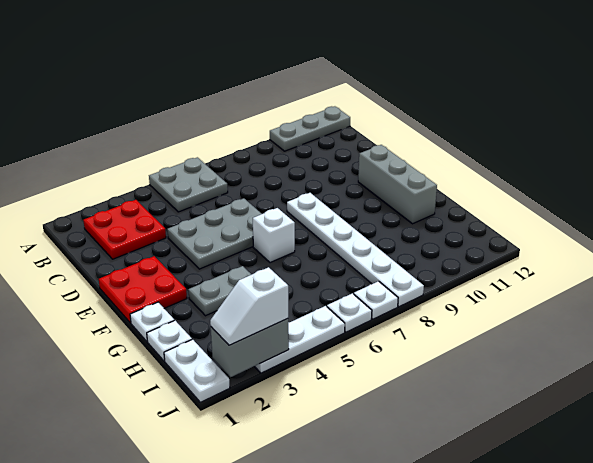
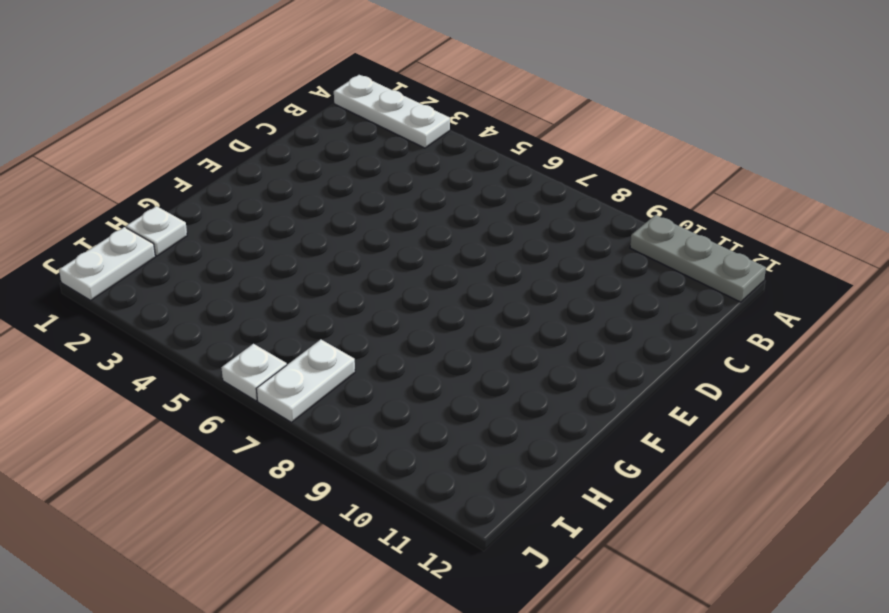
white 1x3 plate [334,75,450,148] -> white 1x3 plate moved to [254,306,345,373]
white 1x2 plate [256,339,355,422] -> white 1x1 plate [354,281,398,319]
none -> grey 2x2 plate [149,157,228,212]
none -> red 2x2 plate [83,200,166,259]
none -> grey 2x3 plate [167,198,262,269]

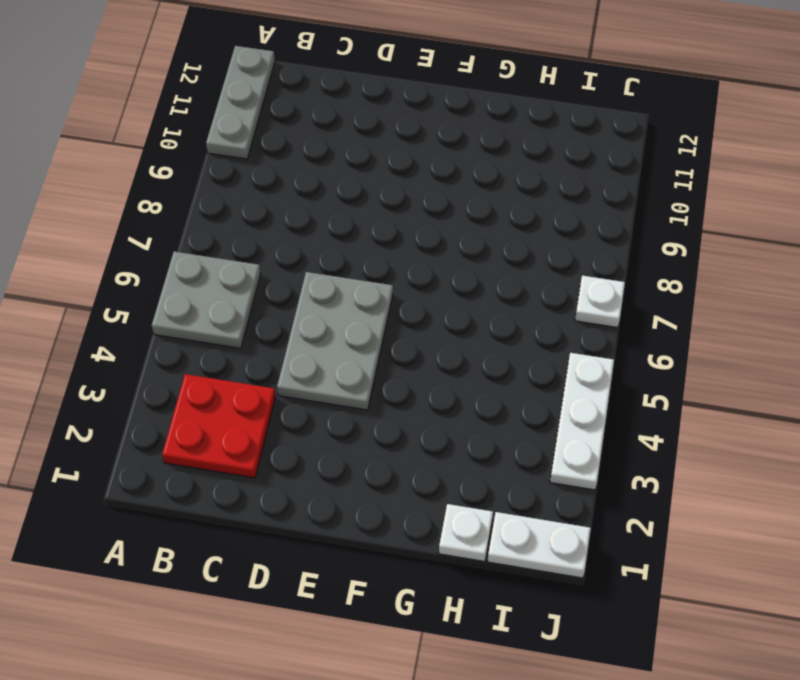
none -> red 2x2 plate [99,256,187,323]
none -> white 1x6 plate [287,193,424,307]
none -> grey 1x3 brick [358,145,437,224]

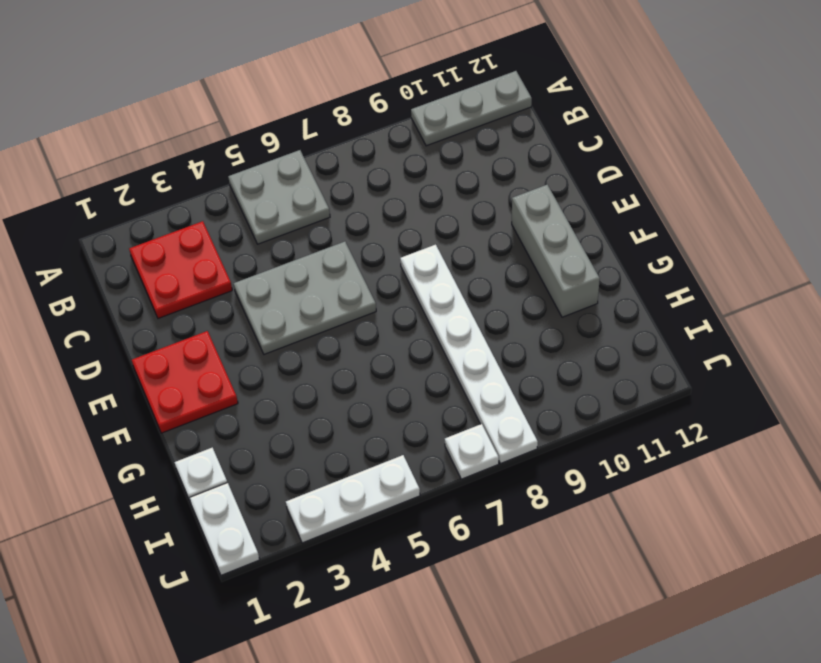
none -> white 1x1 brick [253,208,295,263]
none -> white 1x1 plate [130,302,174,342]
none -> grey 1x2 plate [188,266,252,316]

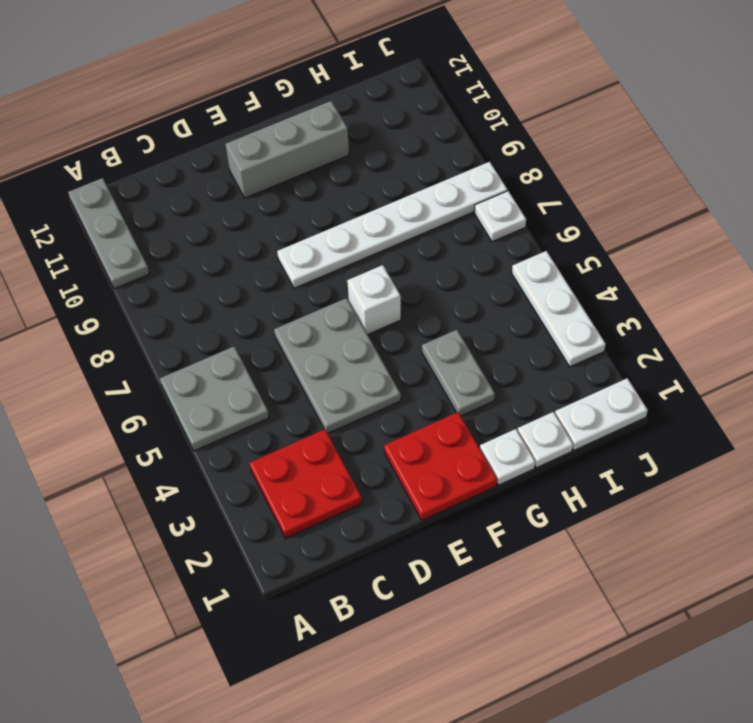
none -> white 1x1 plate [327,293,372,332]
none -> grey 1x2 brick [211,319,289,377]
none -> white 1x2 slope [210,267,288,345]

